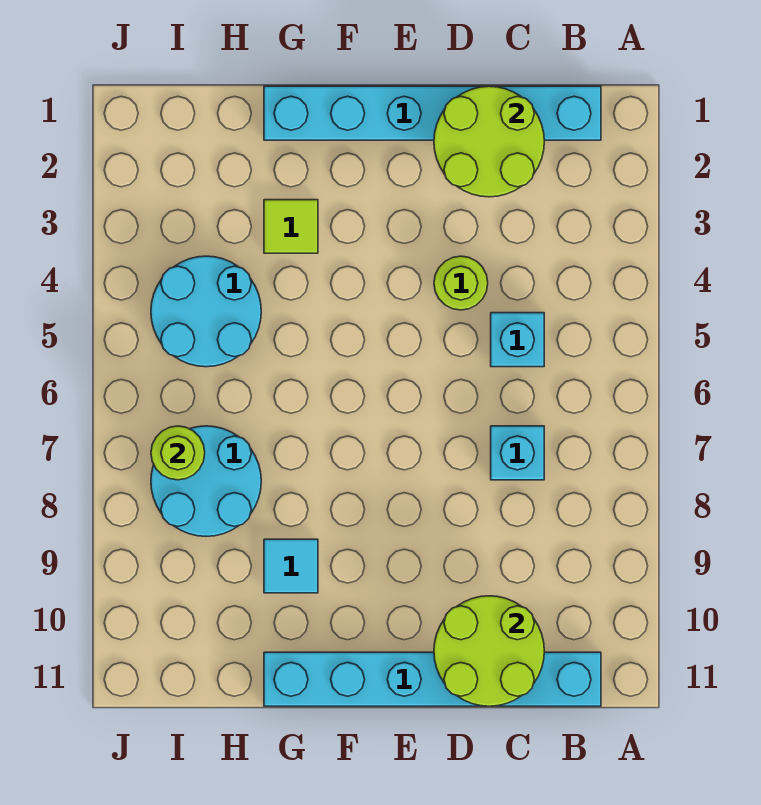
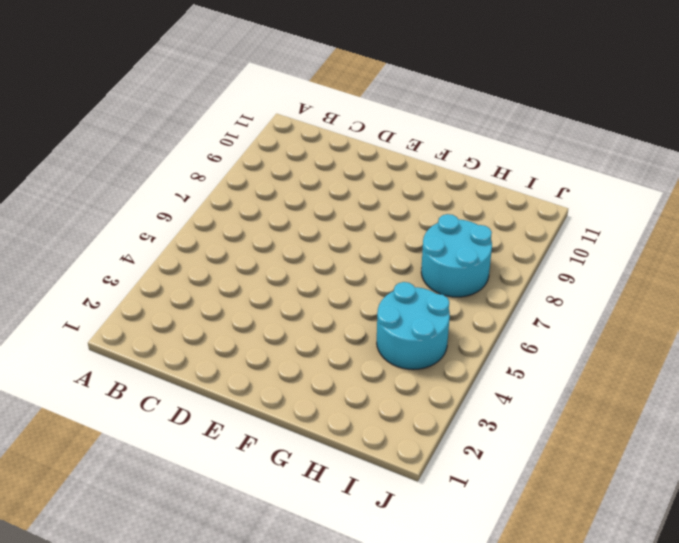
none -> cyan 1x6 brick [264,86,601,140]
none -> cyan 1x6 brick [264,652,601,706]
none -> cyan 1x1 brick [491,313,544,367]

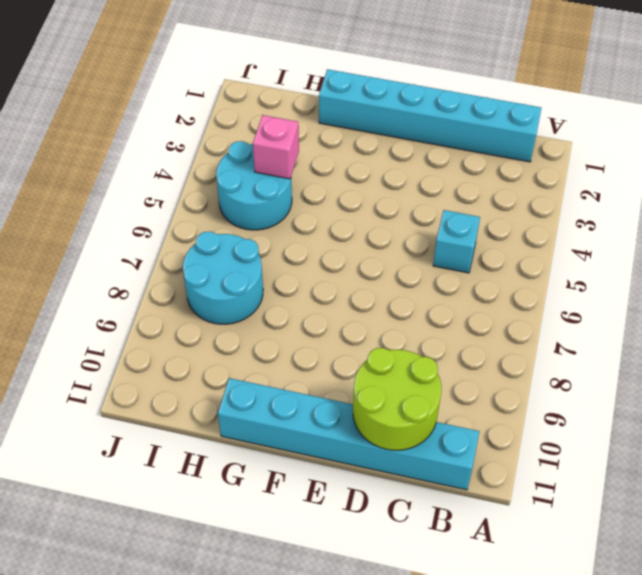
pink 1x1 brick [253,115,299,179] -> none
none -> cyan 1x1 brick [491,426,544,480]
none -> lime 1x1 round brick [434,256,488,310]
none -> lime 1x1 tile [264,200,318,253]

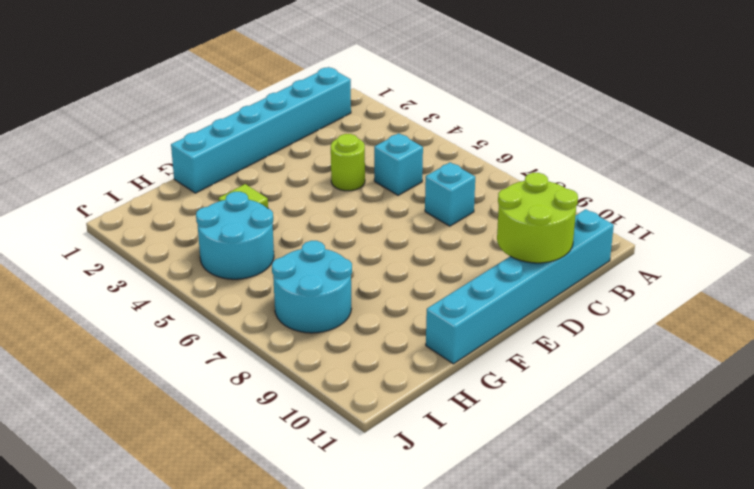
none -> cyan 1x1 tile [264,539,318,593]
none -> lime 2x2 round brick [434,86,544,197]
none -> lime 1x1 round brick [151,426,205,480]

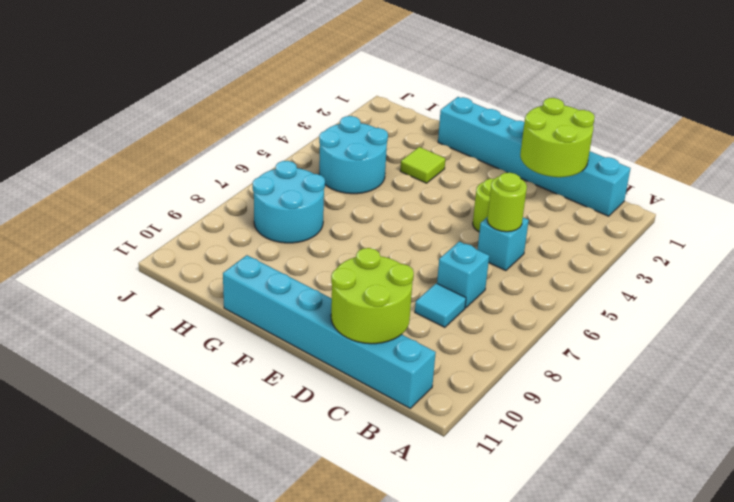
lime 1x1 round brick [487,173,527,232] -> lime 1x1 round brick moved to [151,426,205,480]
cyan 1x1 tile [415,283,466,327] -> cyan 1x1 tile moved to [264,539,318,593]

